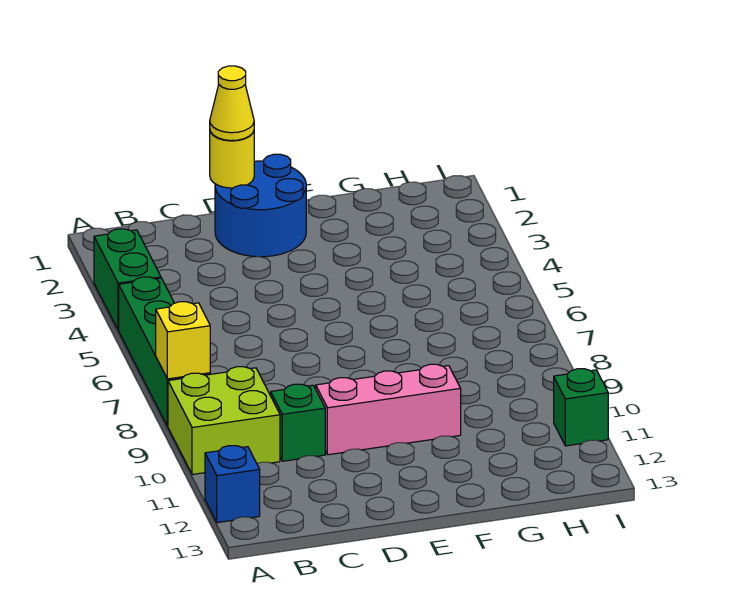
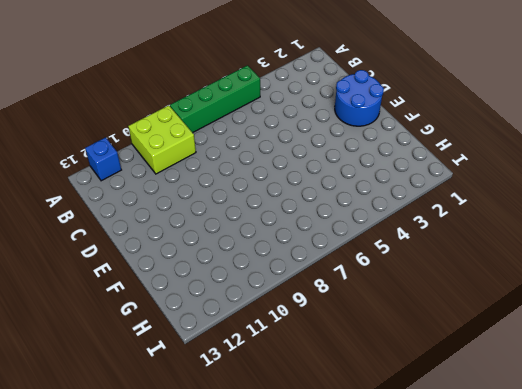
none -> green 1x2 brick [94,229,161,330]
none -> green 1x1 brick [271,384,325,461]

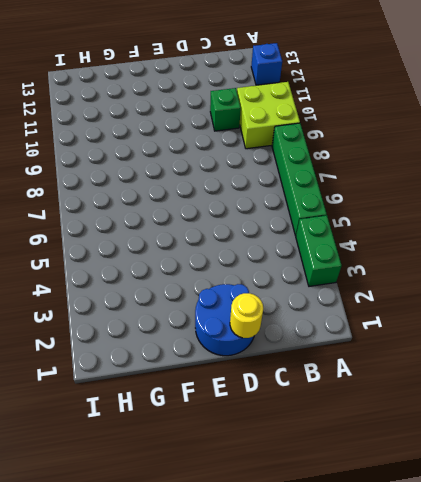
none -> pink 1x3 brick [316,364,461,455]
none -> green 1x1 brick [554,369,608,446]

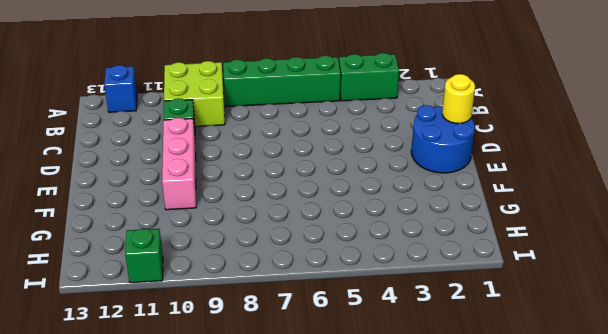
none -> yellow 1x1 brick [156,302,210,379]
none -> yellow 1x1 cone [210,66,254,141]

